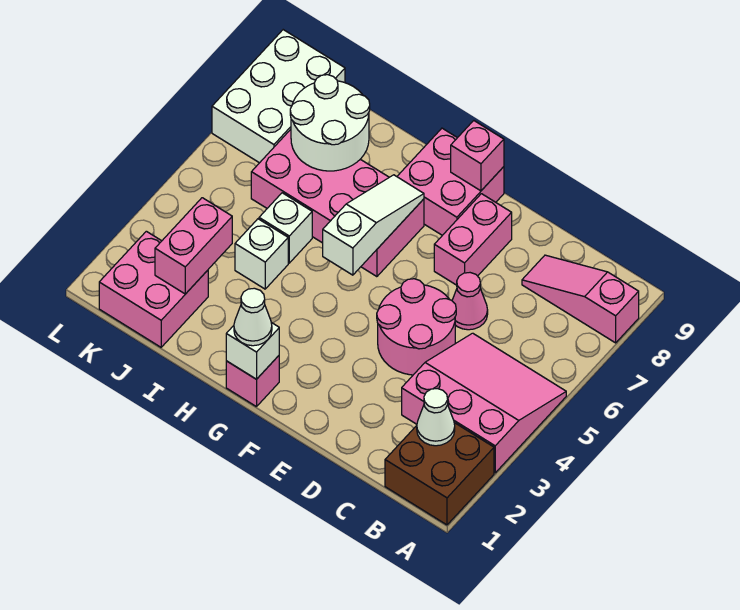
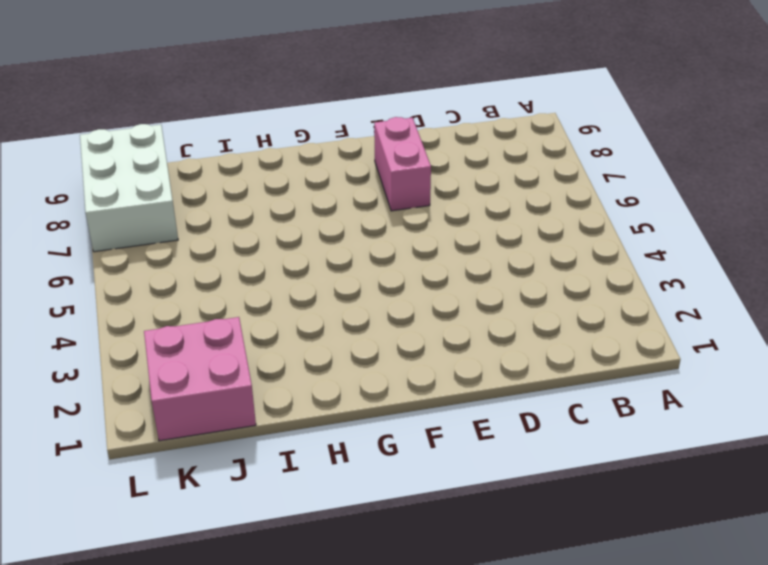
none -> brown 2x2 brick [385,423,494,525]
none -> pink 3x3 slope [402,333,566,473]
none -> pink 1x3 slope [522,255,639,343]

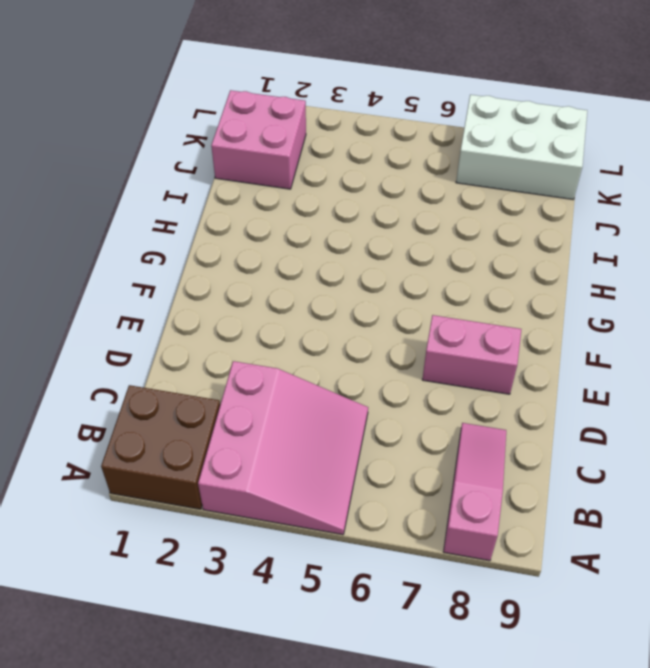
none -> pink 2x2 round brick [377,279,456,375]
none -> pink 1x1 cone [452,273,488,330]
none -> pink 2x2 brick [397,128,504,235]

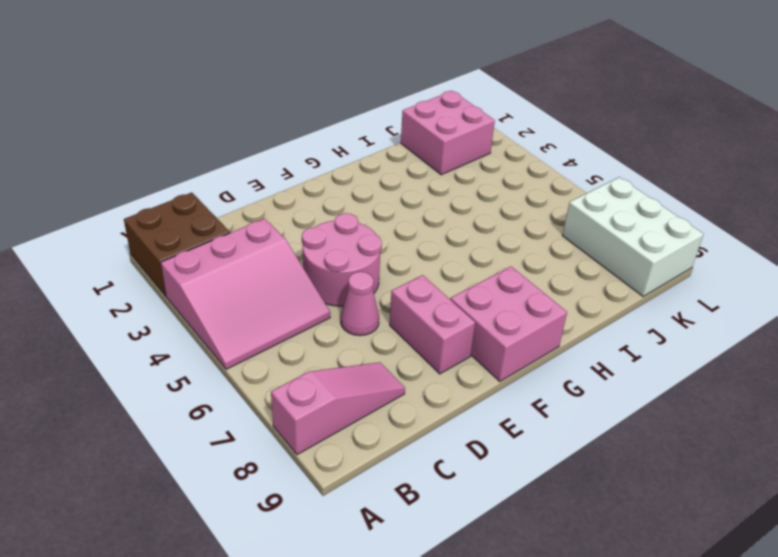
none -> pink 1x1 brick [226,356,279,407]
none -> pink 2x4 brick [251,129,424,277]
none -> white 1x1 brick [235,219,288,289]

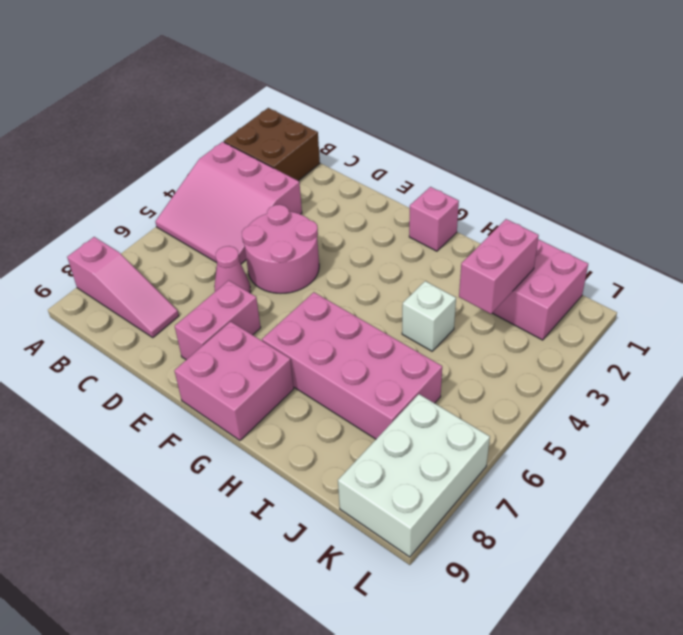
none -> white 1x1 brick [259,193,312,263]
none -> white 1x1 cone [417,389,455,446]
none -> pink 1x1 brick [451,121,504,191]

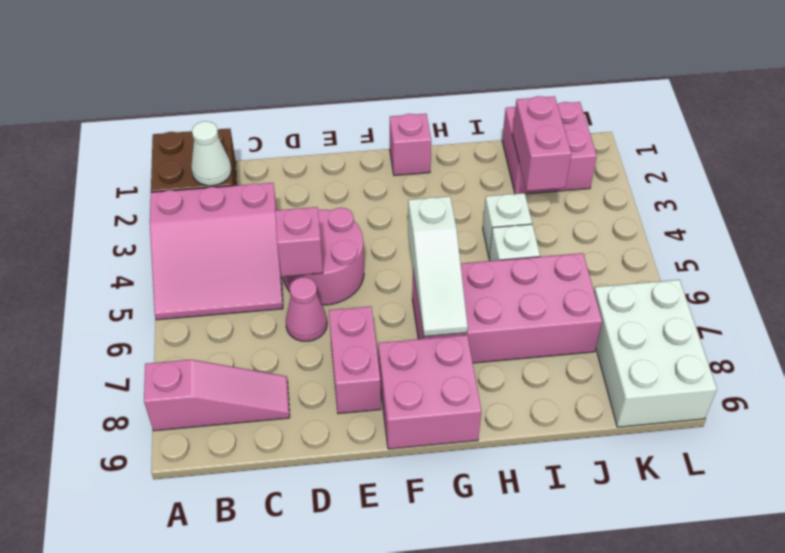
pink 1x1 brick [275,207,323,277] -> pink 1x1 brick moved to [451,121,504,191]
none -> white 1x1 brick [226,323,279,379]
none -> white 2x2 round brick [290,75,370,171]
none -> white 1x1 cone [234,288,272,346]

